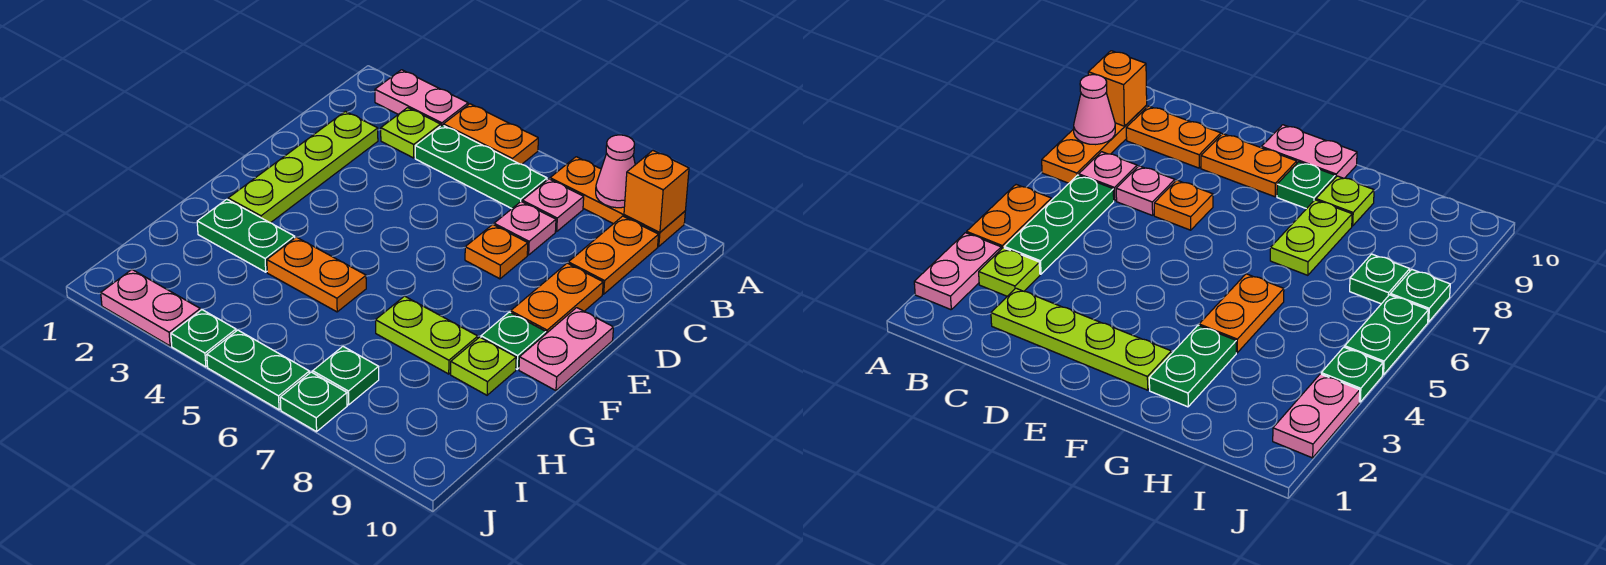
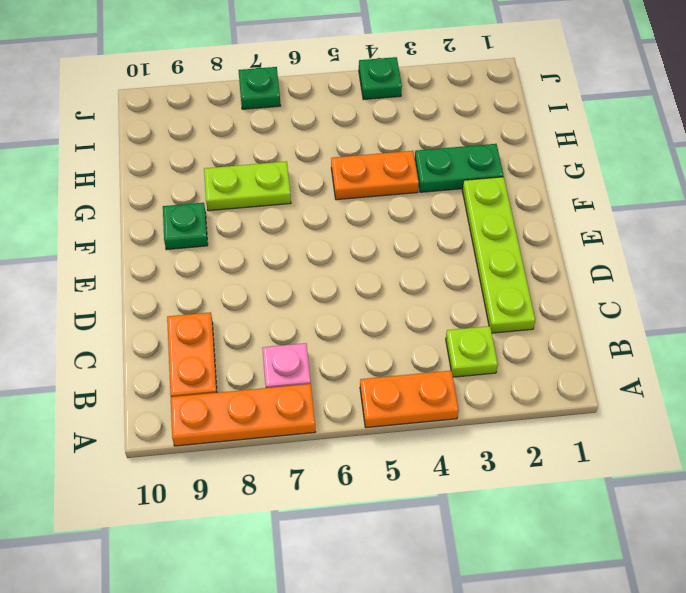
none -> pink 1x2 plate [375,70,468,126]
none -> green 1x3 plate [415,125,547,209]
none -> pink 1x1 plate [494,202,556,255]

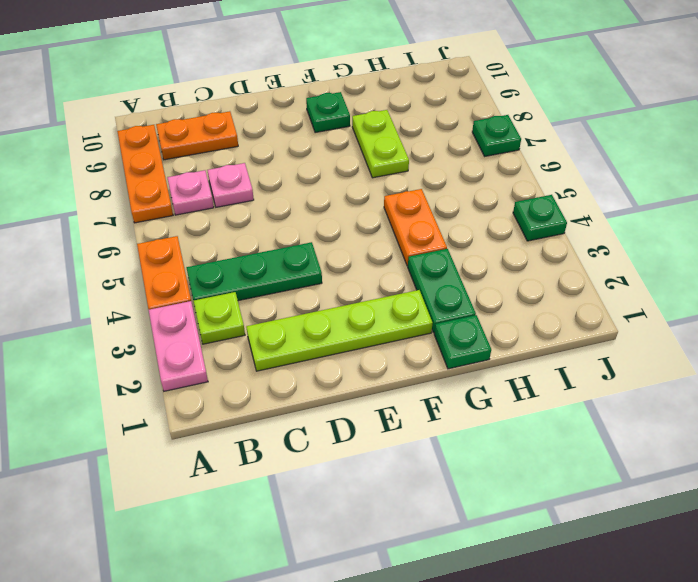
green 1x3 plate [186,242,322,301] -> green 1x3 plate turned to [415,125,547,209]
green 1x1 plate [434,315,491,369] -> green 1x1 plate moved to [313,347,379,405]
none -> orange 1x1 plate [465,225,528,279]
none -> orange 1x2 plate [511,263,603,333]
none -> pink 1x2 plate [519,308,613,391]

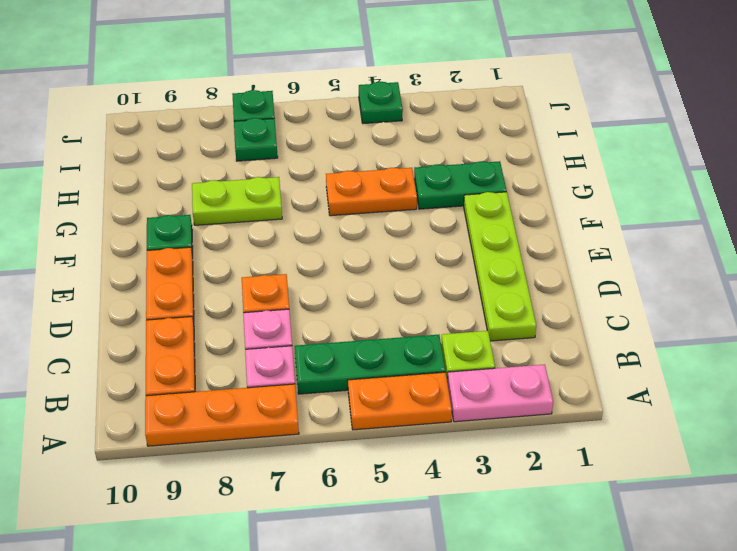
none -> pink 1x2 plate [519,308,613,391]
none -> lime 1x1 plate [451,337,516,395]
none -> pink 1x2 plate [101,270,200,346]

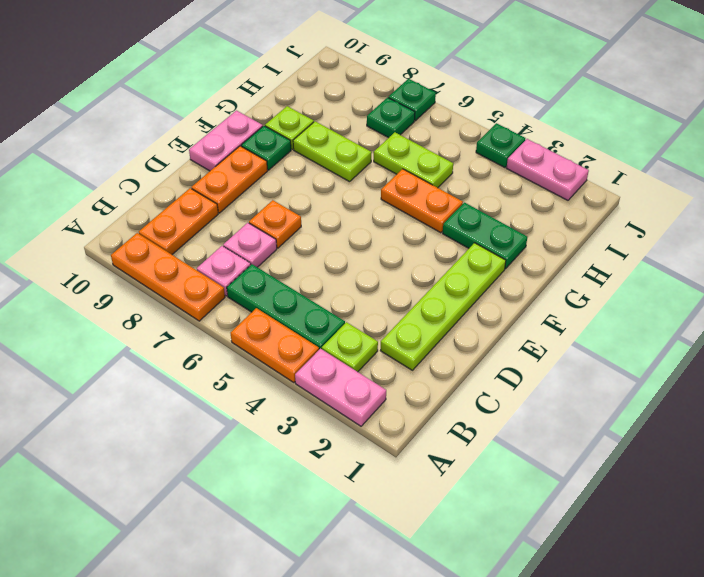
lime 1x2 plate [374,132,453,188] -> none
none -> green 1x2 plate [207,330,309,410]
none -> pink 1x1 cone [596,135,635,208]
none -> orange 1x1 brick [624,151,689,232]

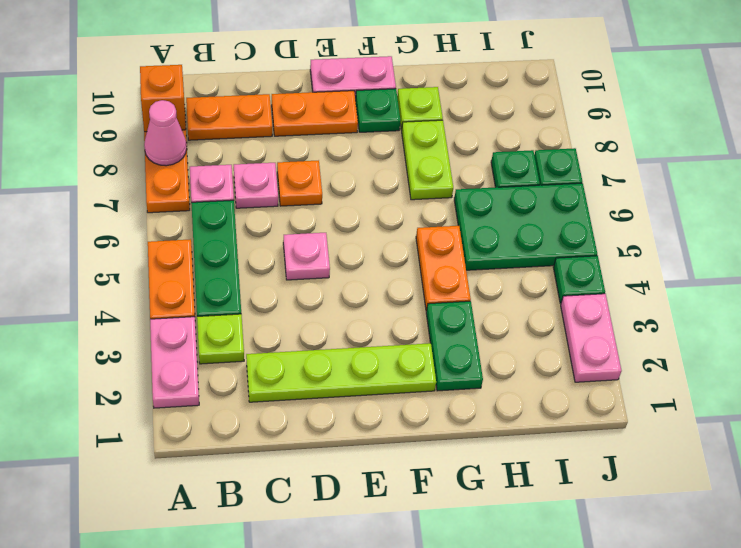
pink 1x1 plate [283,233,330,280] -> none
green 2x3 plate [454,183,597,270] -> green 1x2 plate [207,330,309,410]

